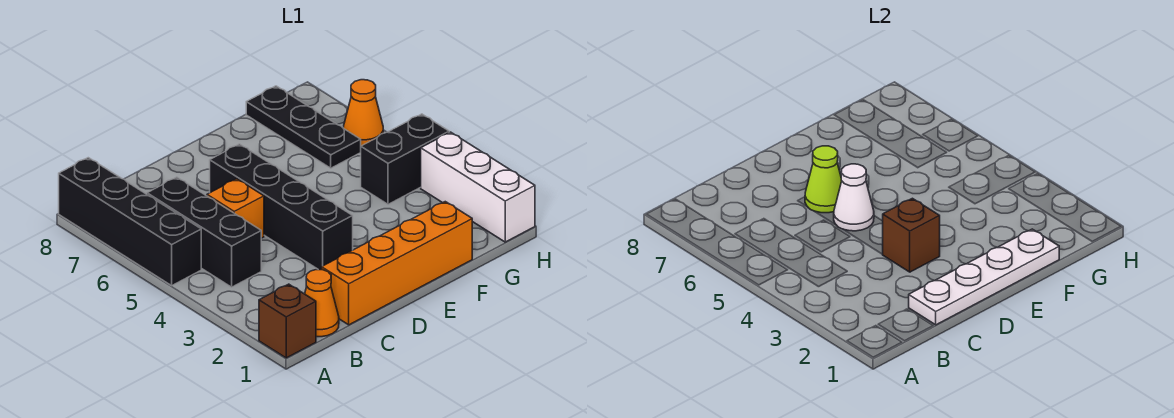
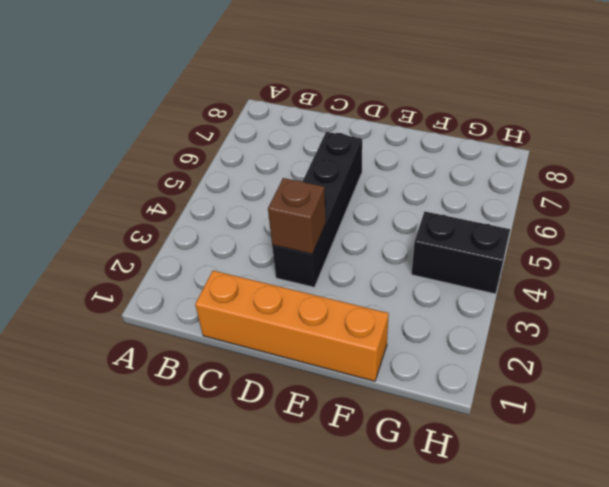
none -> brown 1x1 brick [259,284,316,358]
none -> black 1x4 brick [59,158,201,286]
none -> orange 1x1 cone [305,270,339,337]

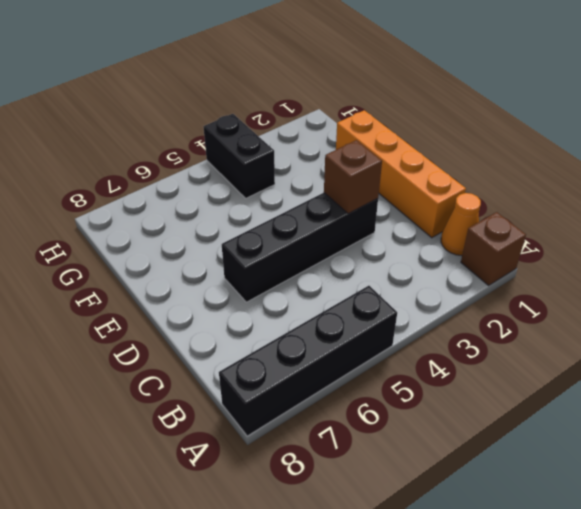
none -> black 1x3 brick [147,177,261,287]
none -> orange 1x1 brick [207,179,264,238]
none -> black 1x3 plate [246,86,361,168]

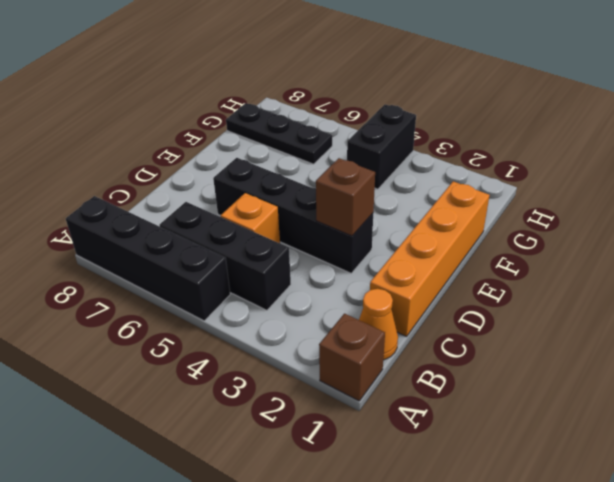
none -> white 1x3 brick [421,132,535,242]
none -> orange 1x1 cone [343,80,383,146]
none -> white 1x4 plate [909,229,1059,325]

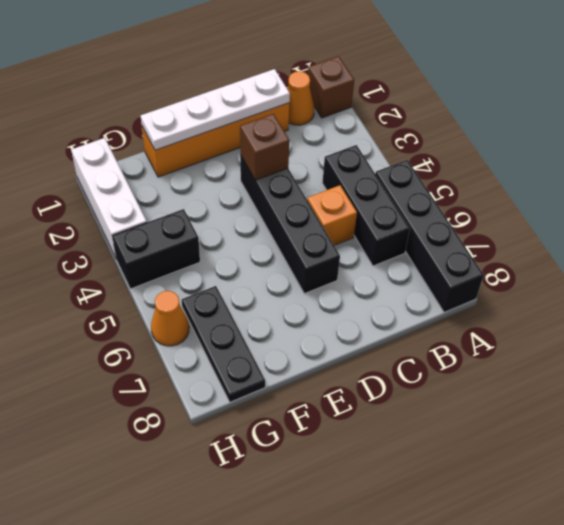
none -> white 1x1 cone [834,164,874,231]
none -> lime 1x1 cone [805,146,842,213]

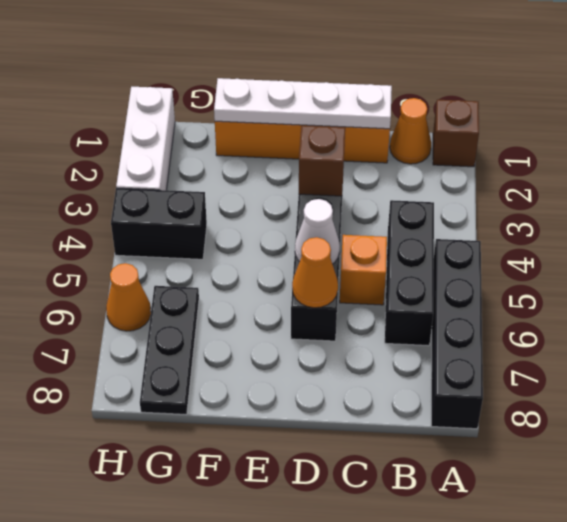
orange 1x1 cone [292,237,338,308] -> lime 1x1 cone [805,146,842,213]

